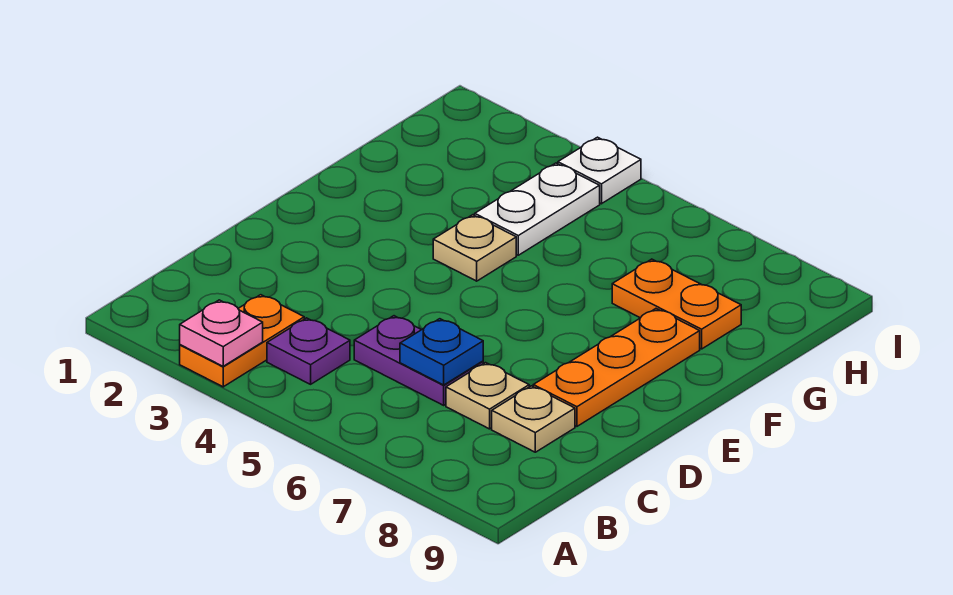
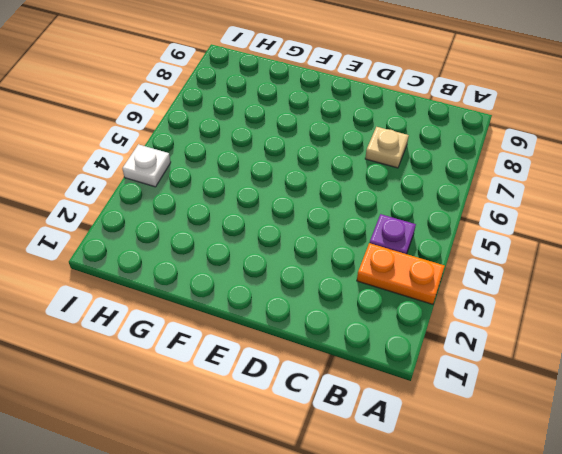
none -> purple 1x2 plate [354,316,483,405]
none -> tan 1x1 plate [492,386,575,452]
none -> orange 1x3 plate [533,309,700,426]

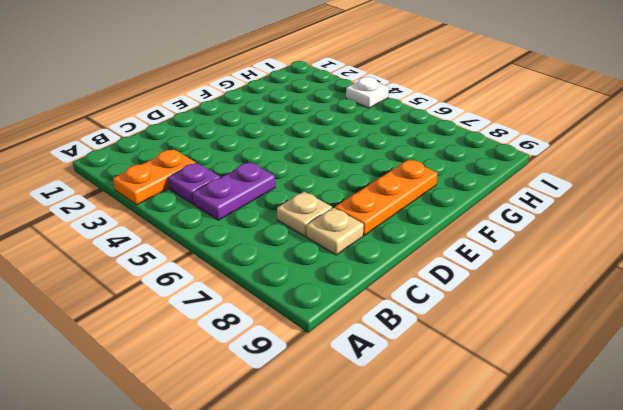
purple 1x2 plate [193,162,275,220] -> purple 1x2 plate turned to [354,316,483,405]
none -> tan 1x1 plate [433,215,516,281]
none -> white 1x2 plate [475,163,600,255]
none -> orange 1x2 plate [612,259,741,349]

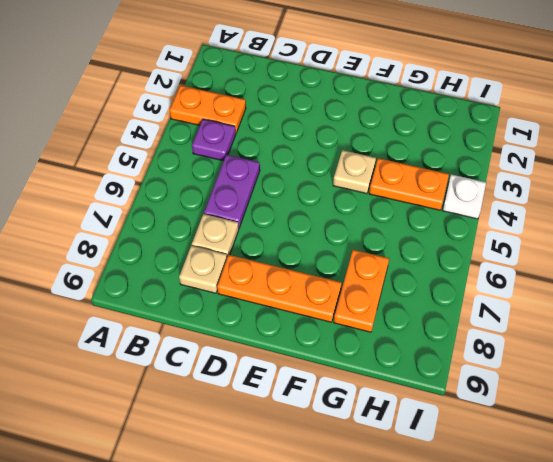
orange 1x2 plate [369,158,449,210] -> white 1x2 plate [475,163,600,255]
none -> pink 1x1 plate [180,300,263,366]
none -> blue 1x1 plate [400,319,483,385]

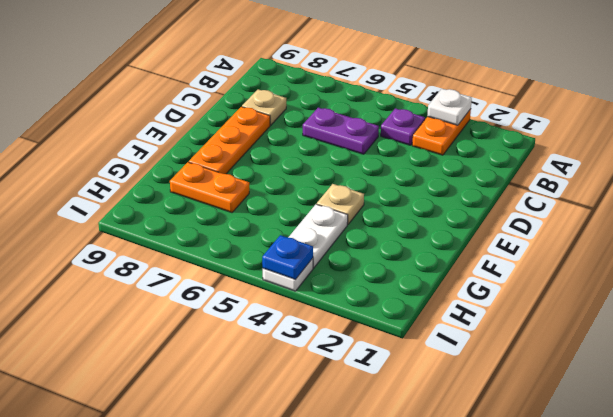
white 1x1 plate [427,89,472,125] -> pink 1x1 plate [180,300,263,366]
blue 1x1 plate [262,235,313,280] -> blue 1x1 plate moved to [400,319,483,385]
none -> tan 1x1 plate [446,363,529,429]

